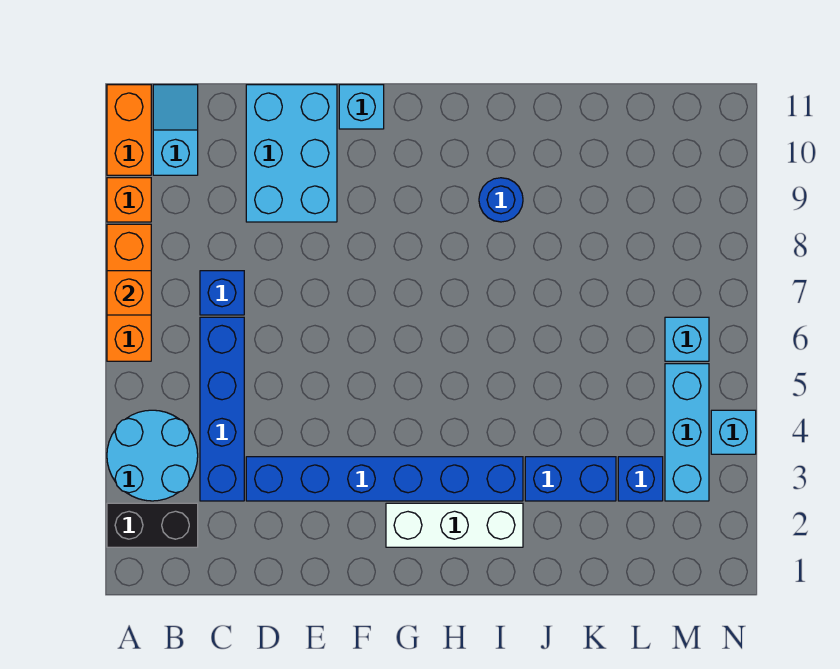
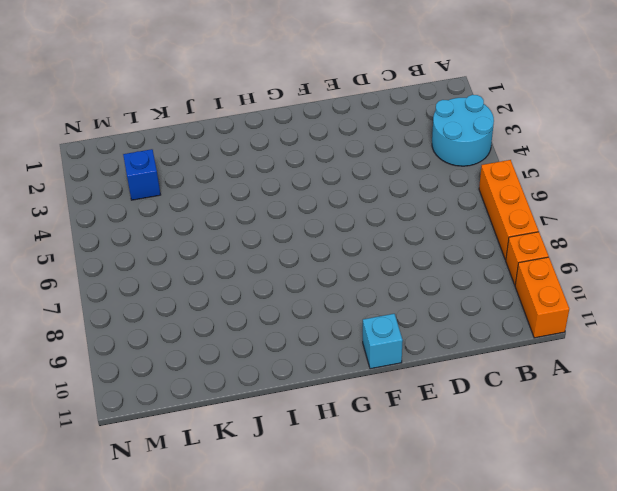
none -> black 1x2 brick [107,503,198,547]
none -> cyan 1x2 slope [153,85,198,175]
none -> blue 1x4 brick [200,317,244,501]

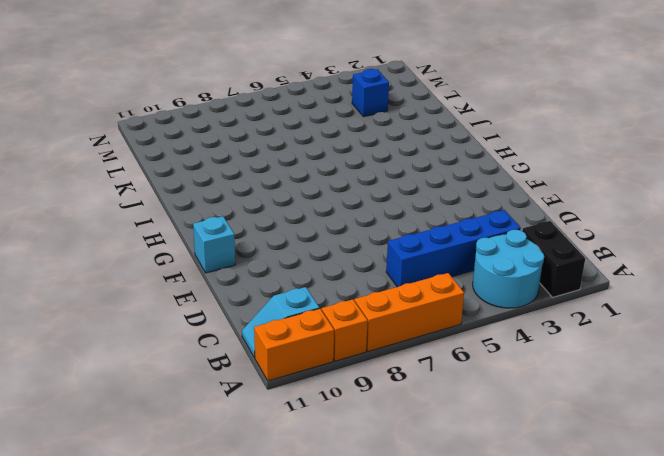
none -> blue 1x1 brick [200,271,244,315]
none -> blue 1x6 brick [246,457,523,501]
none -> cyan 2x3 brick [246,85,337,222]

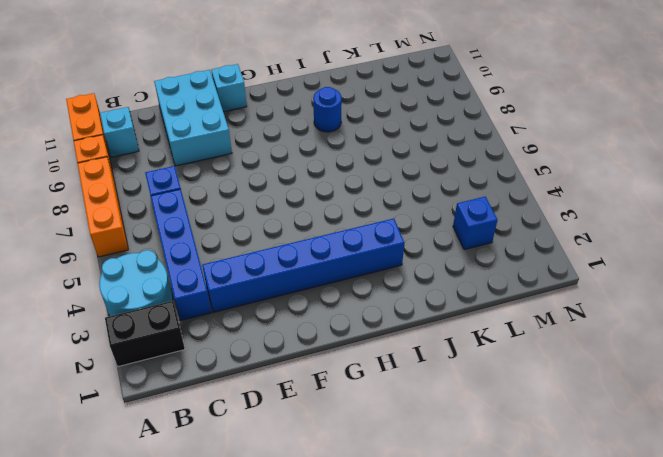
none -> white 1x3 brick [386,503,523,547]
none -> blue 1x2 brick [525,457,616,501]
none -> cyan 1x3 brick [665,364,709,501]

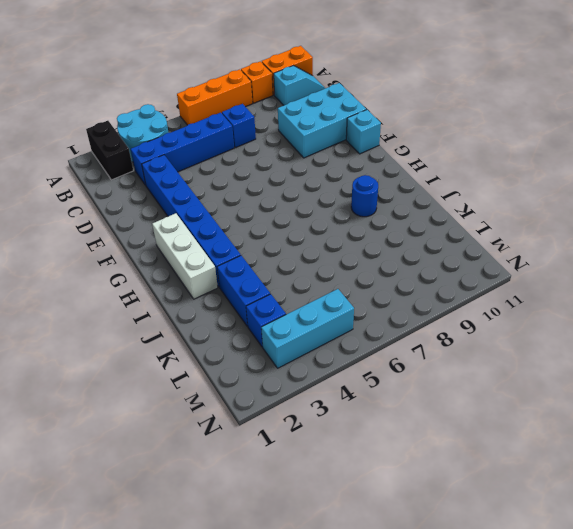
none -> cyan 1x1 brick [665,317,709,361]
none -> cyan 1x1 brick [711,410,756,454]
none -> orange 1x1 brick [107,271,151,315]

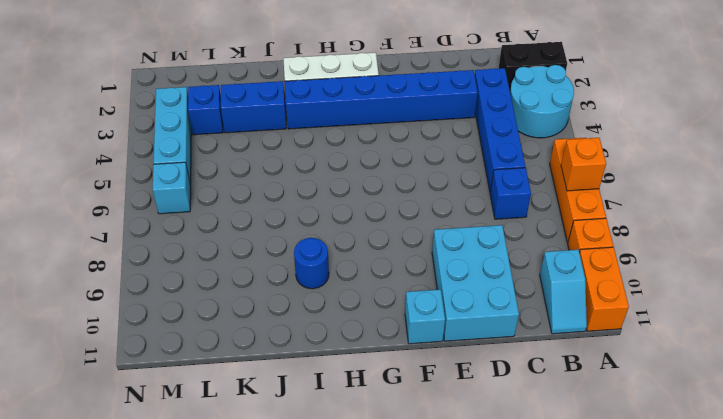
none -> cyan 1x1 brick [711,410,756,454]

